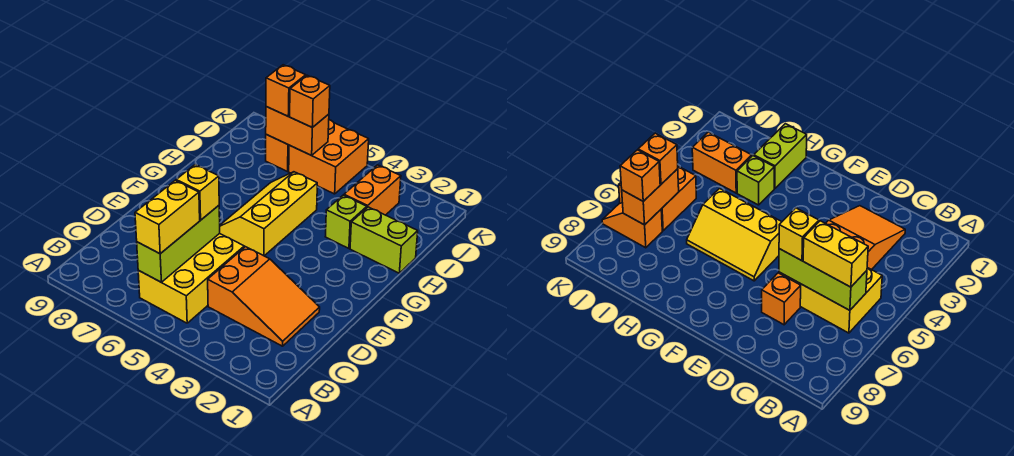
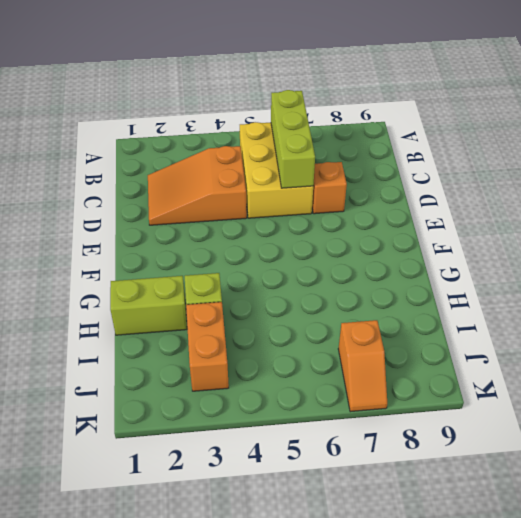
none -> yellow 2x3 slope [220,172,317,256]
none -> orange 2x2 brick [289,120,369,194]
none -> orange 1x2 brick [266,107,329,155]

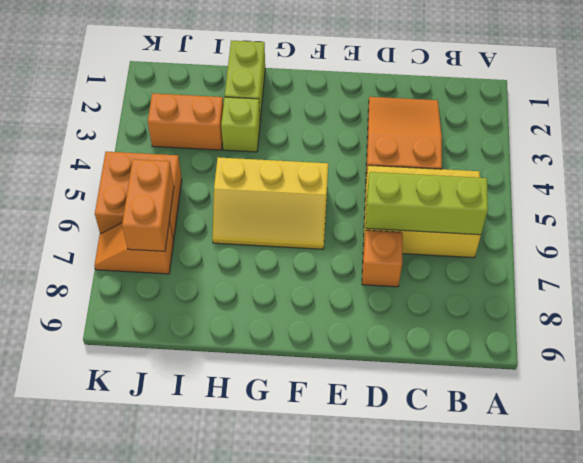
none -> yellow 1x2 brick [135,180,200,254]
none -> yellow 1x1 brick [176,164,219,220]
none -> orange 1x1 brick [290,75,330,127]

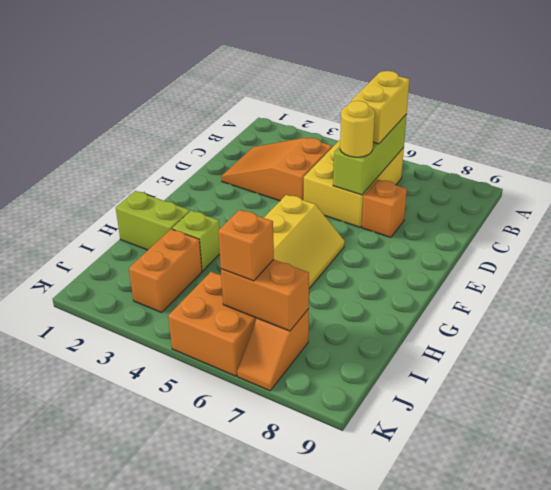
yellow 1x1 round brick [340,101,375,157] -> yellow 1x1 brick [176,164,219,220]
none -> orange 1x1 brick [266,65,306,116]

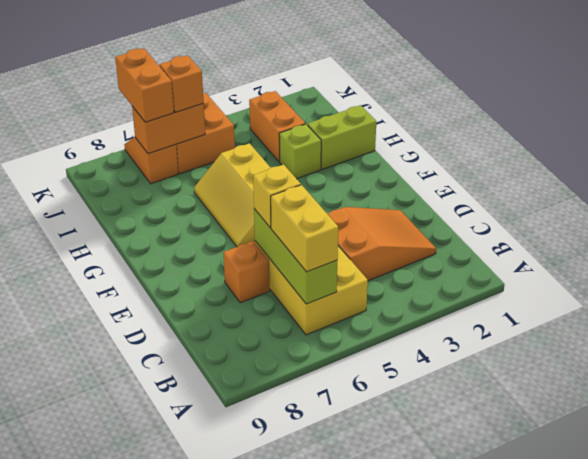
orange 1x2 brick [115,48,174,122] -> orange 1x1 brick [266,65,306,116]

